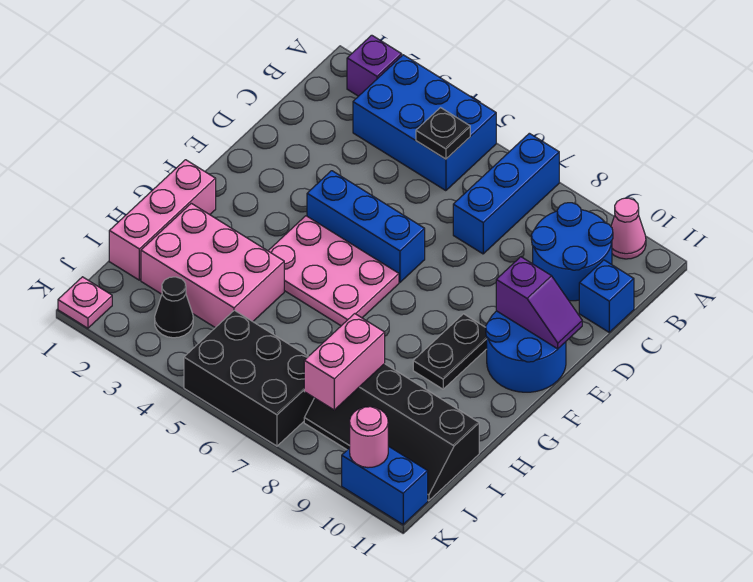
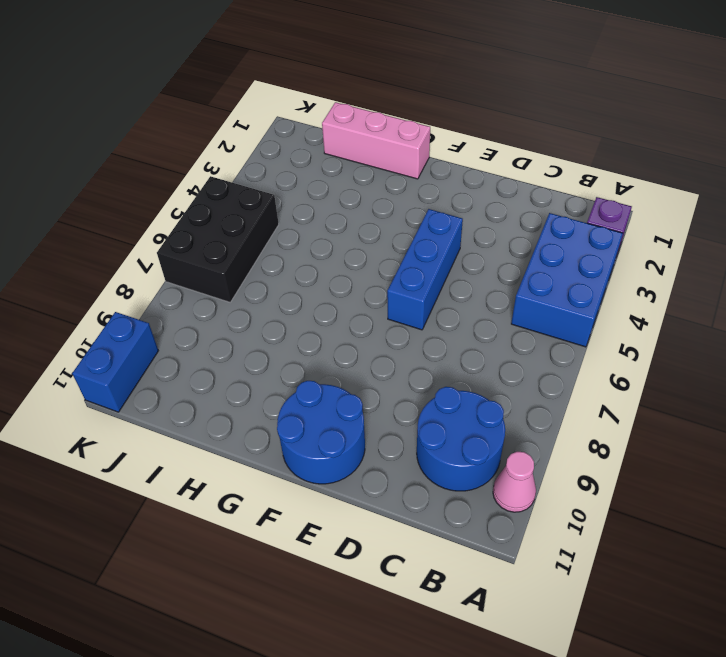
none -> blue 1x3 brick [453,133,559,254]
none -> blue 1x1 brick [579,260,634,332]
none -> pink 2x3 plate [268,216,399,326]

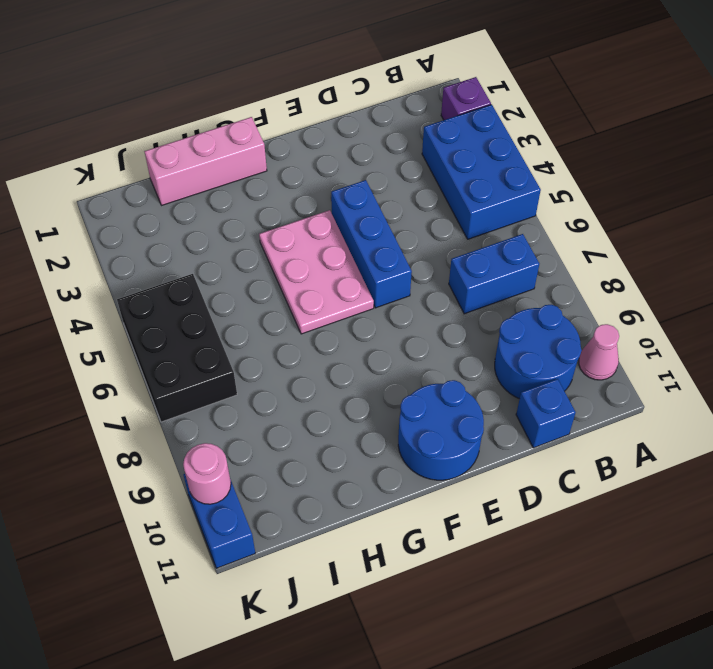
blue 1x2 brick [449,234,539,314] -> blue 1x3 brick [453,133,559,254]
none -> black 1x2 plate [413,314,487,389]
none -> pink 2x3 brick [141,203,284,328]
none -> black 2x4 slope [304,364,479,501]

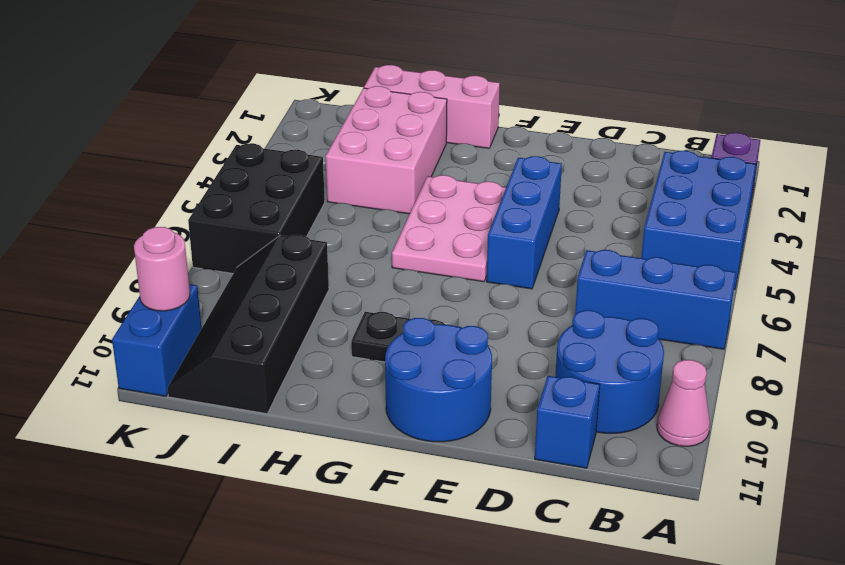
none -> black 1x1 cone [155,277,193,338]
none -> pink 1x1 plate [58,277,112,328]
none -> black 1x1 plate [416,108,470,159]

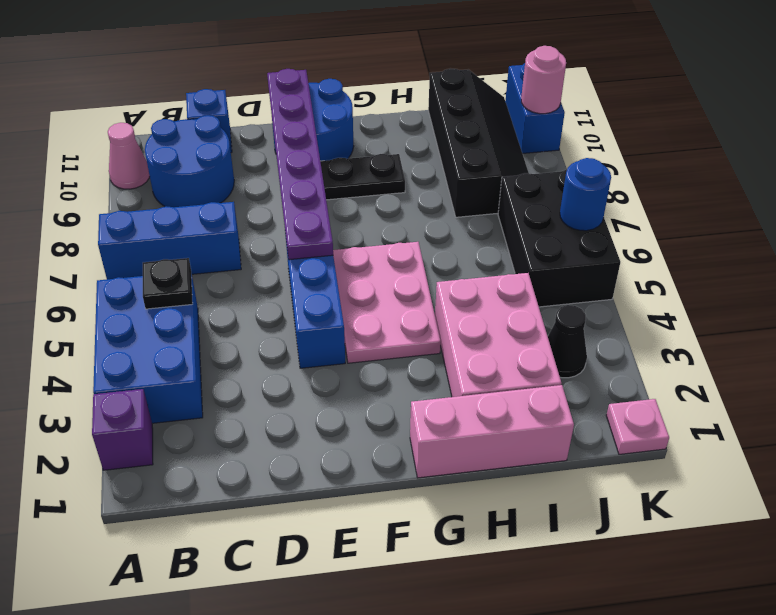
purple 1x6 plate [267,69,333,260] -> purple 1x2 slope [496,257,582,349]
blue 1x1 round brick [560,158,611,231] -> none
none -> pink 1x2 brick [304,314,385,410]

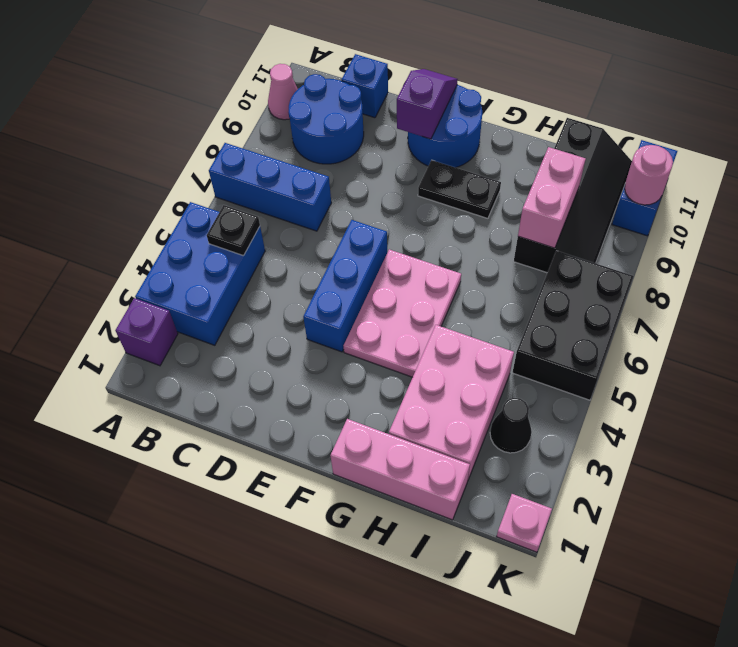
pink 1x2 brick [518,147,586,248] -> pink 1x2 brick turned to [304,314,385,410]

